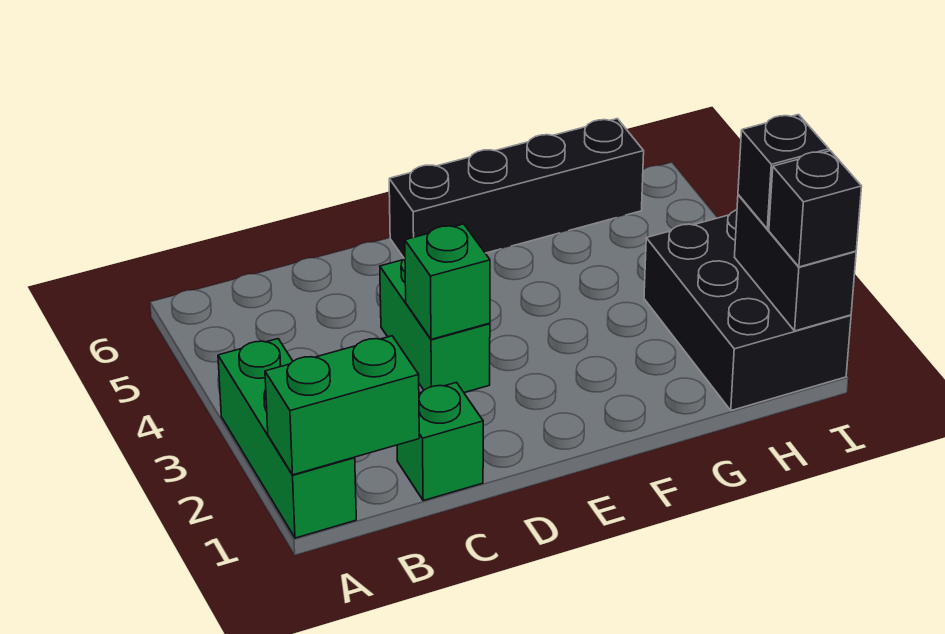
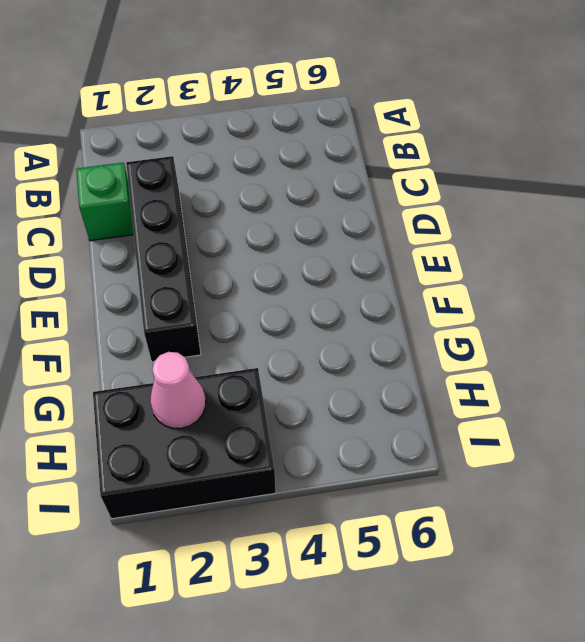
black 1x4 brick [126,156,201,362] -> black 1x4 brick moved to [389,119,644,258]
pink 1x1 cone [150,352,206,428] -> none
none -> green 1x3 brick [218,339,356,538]
none -> green 1x2 brick [380,258,490,393]

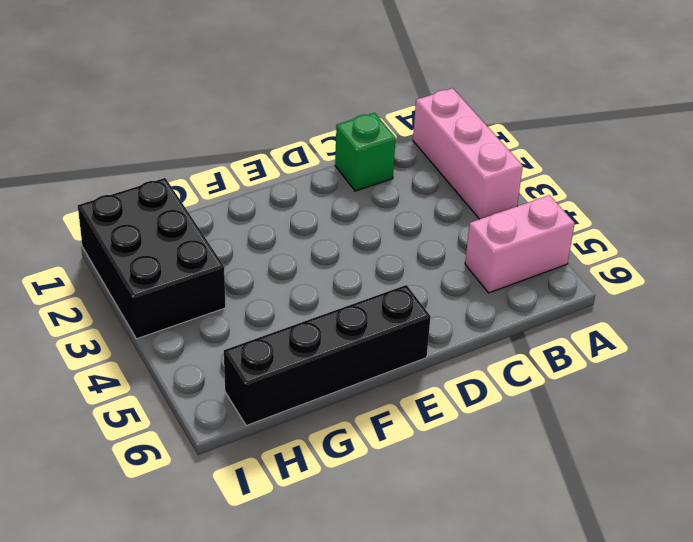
pink 1x3 brick [413,88,523,219] -> green 1x3 brick [218,339,356,538]
pink 1x2 brick [465,195,575,293] -> none
none -> green 1x2 brick [380,258,490,393]
none -> green 1x2 brick [265,336,419,475]

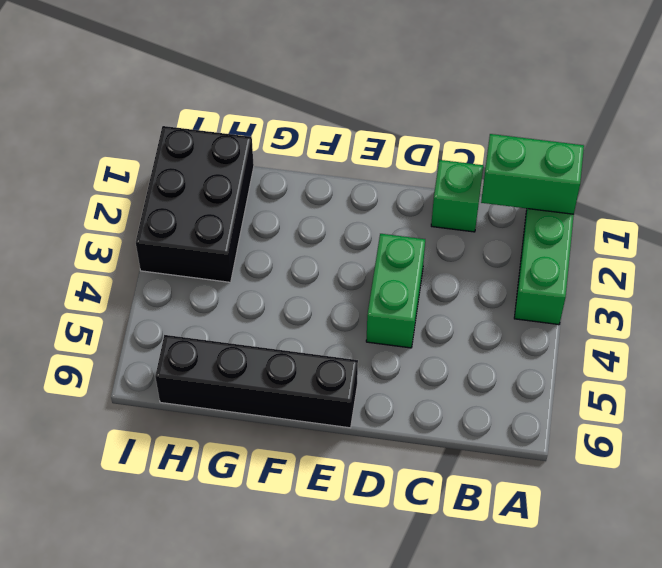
none -> green 1x1 brick [405,224,490,339]
none -> black 1x2 brick [735,195,856,331]

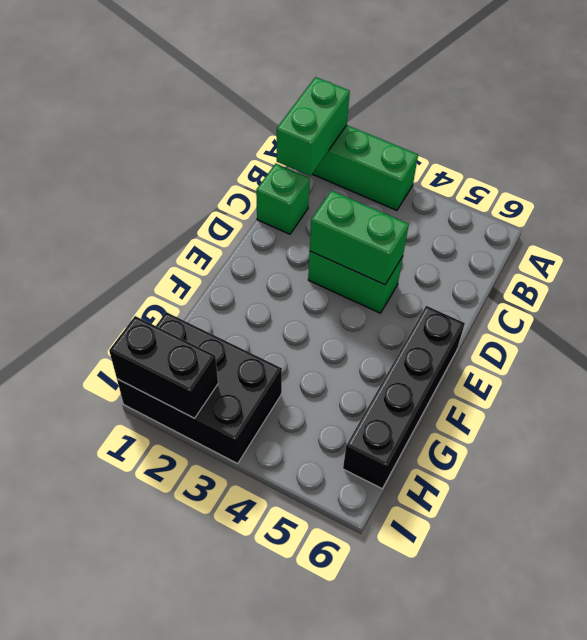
green 1x2 brick [310,191,409,285] -> green 1x1 brick [405,224,490,339]
none -> black 1x1 brick [769,151,862,267]
none -> black 1x1 brick [738,115,829,229]

